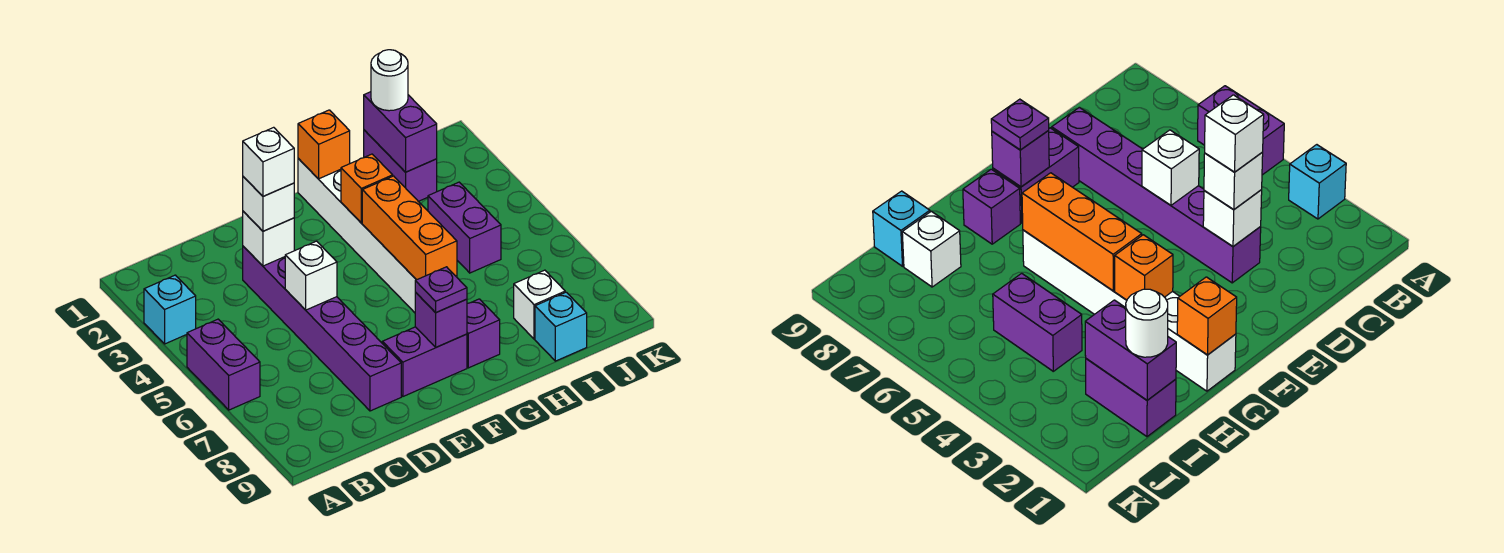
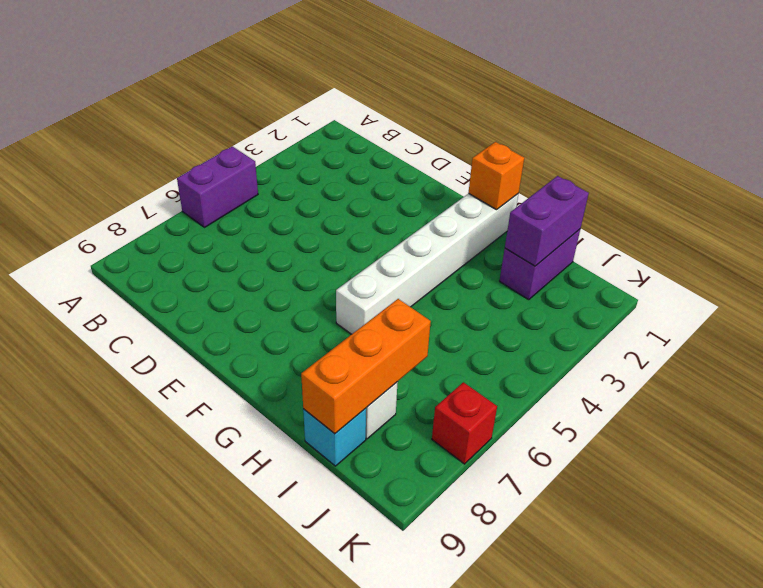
orange 1x3 brick [301,299,431,434] -> orange 1x3 brick moved to [362,176,457,280]
red 1x1 brick [432,382,497,464] -> none
none -> cyan 1x1 brick [144,275,196,344]
none -> purple 1x6 brick [243,246,401,411]
none -> purple 1x2 brick [382,327,467,396]

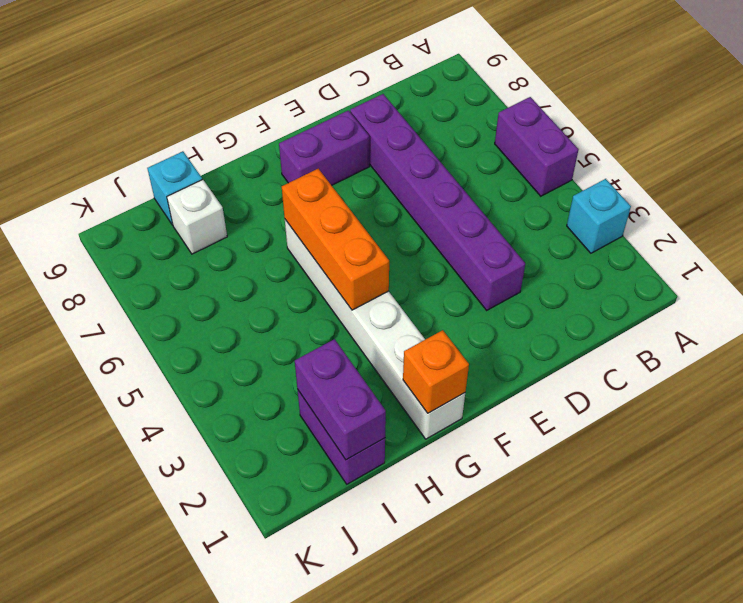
none -> purple 1x1 brick [467,299,500,368]
none -> purple 1x2 brick [428,182,501,273]
none -> white 1x1 brick [243,211,294,266]

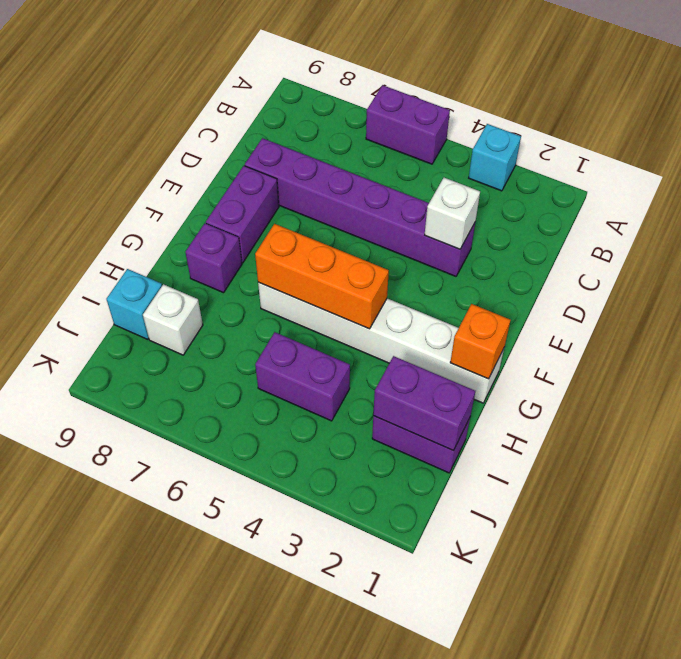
none -> white 1x1 brick [285,241,337,310]
none -> purple 1x1 brick [415,292,467,347]
none -> orange 1x1 brick [341,154,393,223]

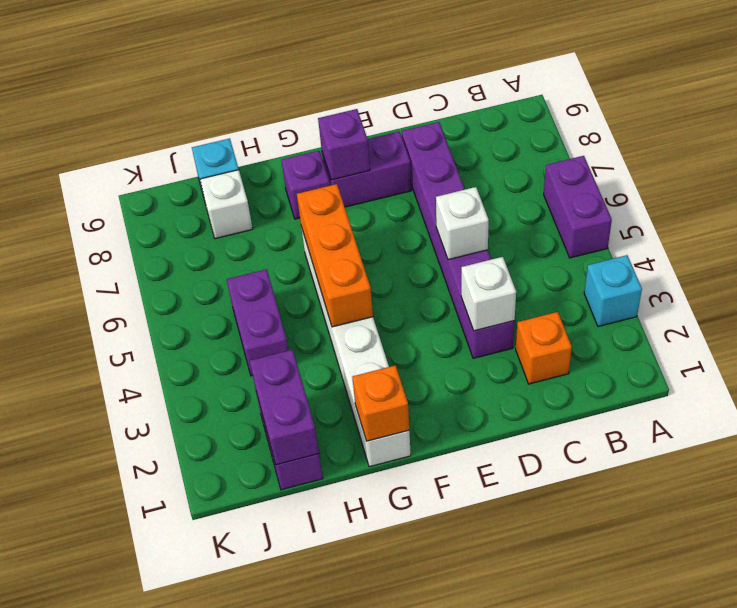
orange 1x1 brick [516,312,572,384] -> orange 1x1 brick moved to [341,154,393,223]
none -> white 1x1 brick [243,177,294,231]
none -> purple 1x1 plate [415,267,467,313]
none -> white 1x1 round brick [371,50,408,111]

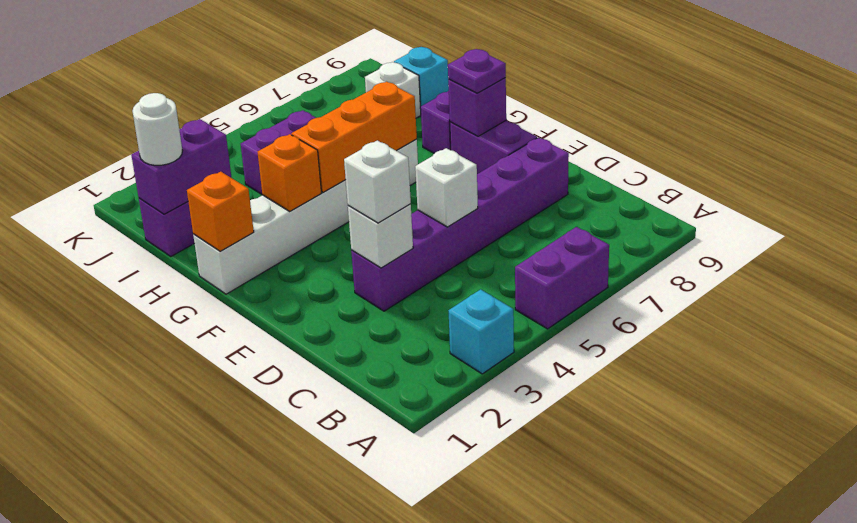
none -> white 1x1 brick [243,127,294,196]

